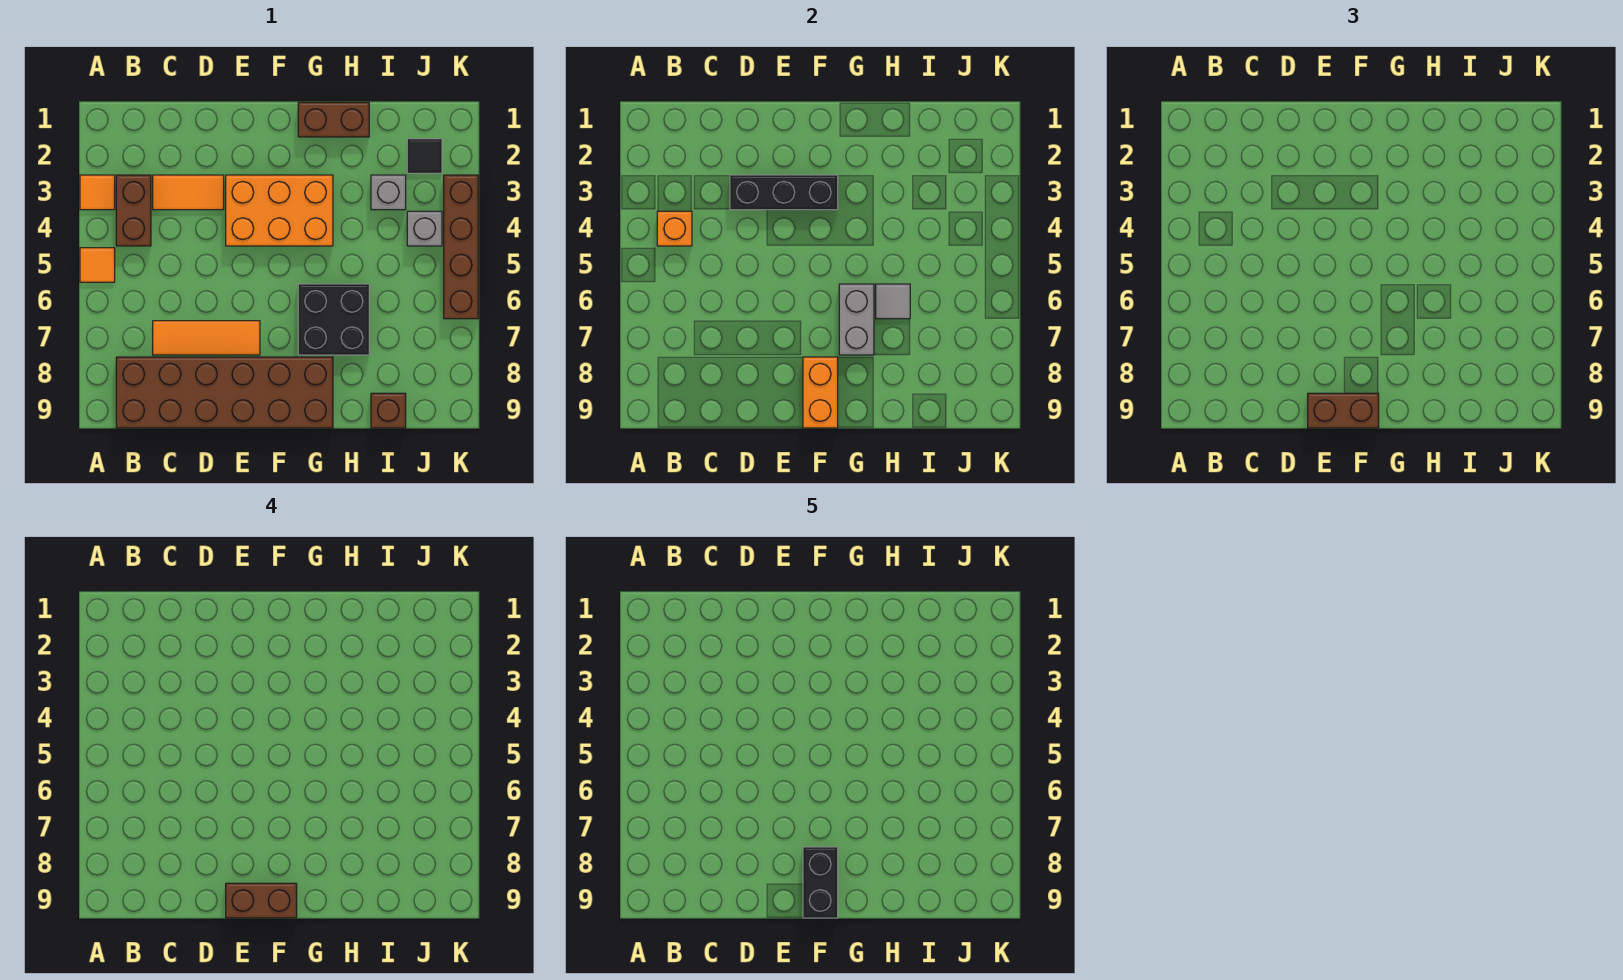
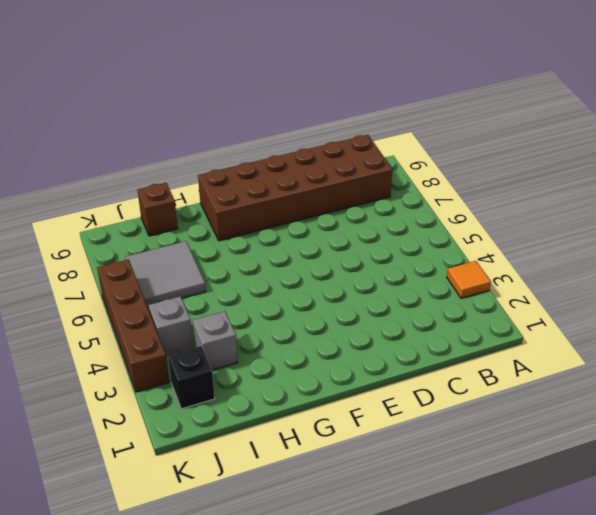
grey 2x2 tile [125,241,206,307] -> none
black 1x1 brick [168,346,215,409] -> black 1x1 tile [407,139,442,173]
none -> orange 1x1 tile [80,248,115,282]
none -> brown 1x2 brick [116,175,151,246]
none -> orange 1x2 tile [153,175,224,210]

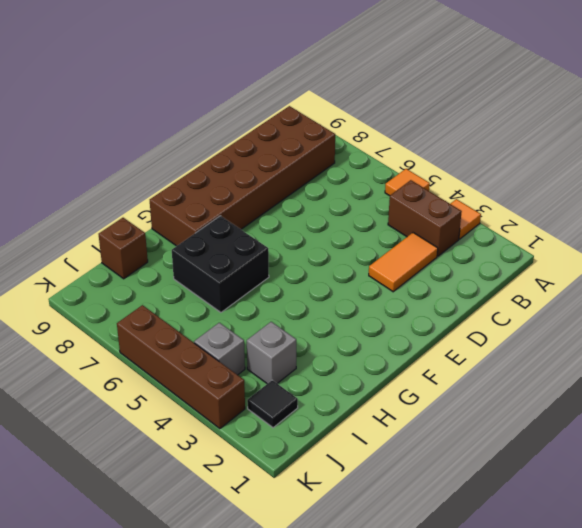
none -> orange 1x3 tile [153,321,260,355]
none -> orange 2x3 brick [226,175,333,246]
none -> brown 1x2 brick [298,102,369,137]

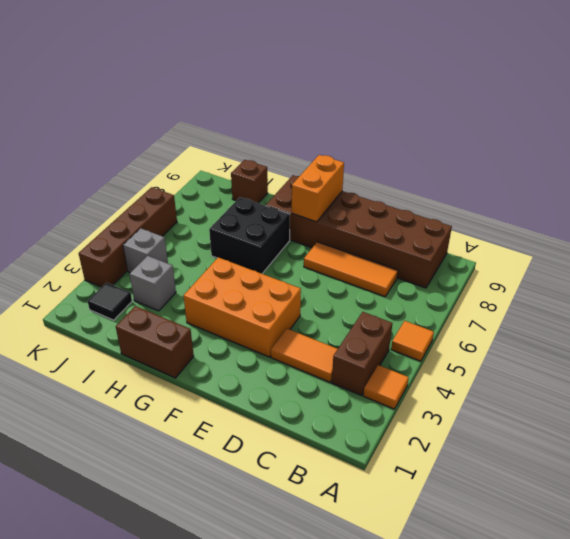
none -> orange 1x1 brick [657,211,692,246]
none -> black 1x3 brick [730,175,838,210]
none -> grey 1x2 brick [839,284,874,355]

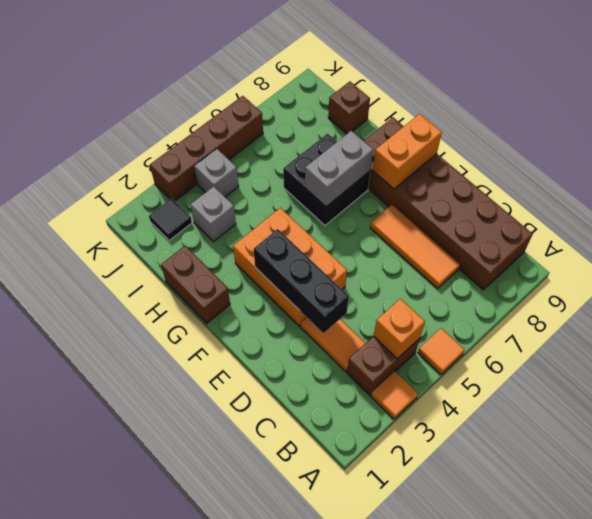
none -> grey 1x1 tile [876,284,910,319]
none -> brown 1x2 brick [1308,393,1379,428]
none -> brown 1x2 brick [226,883,297,918]

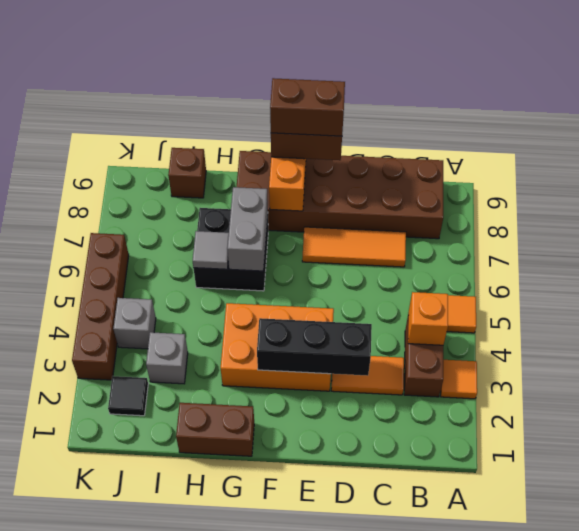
none -> black 1x2 brick [803,847,838,918]

